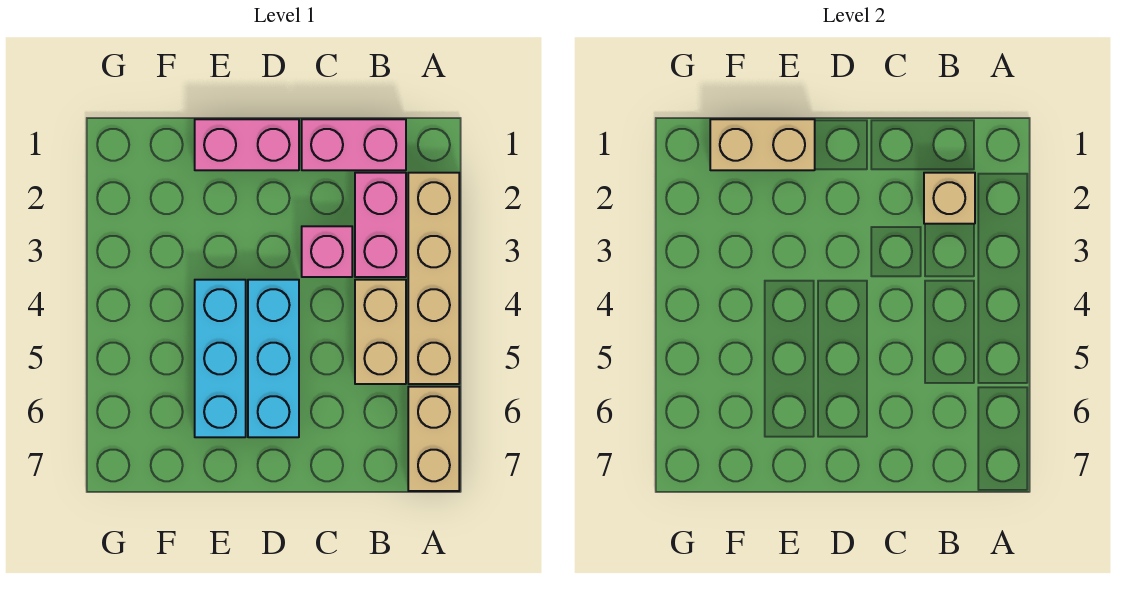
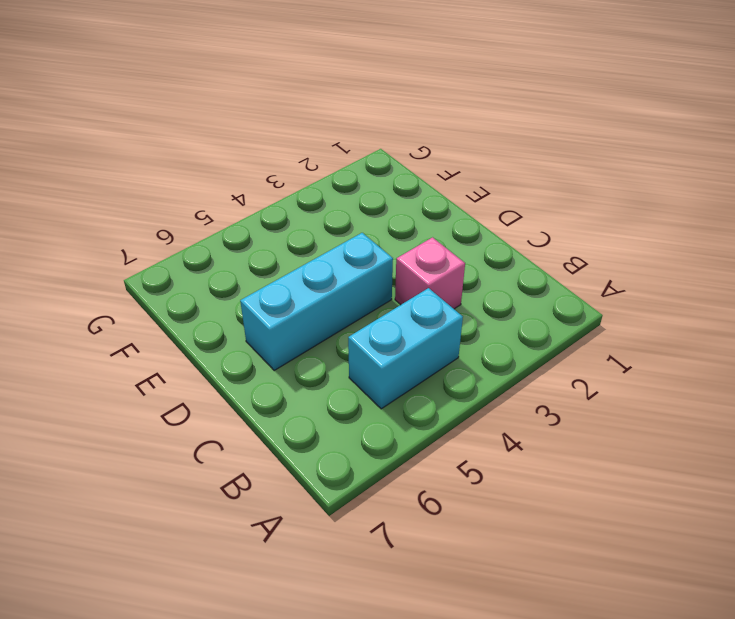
cyan 1x2 brick [348,288,463,409] -> tan 1x2 brick [355,280,406,384]
none -> tan 1x4 brick [408,173,459,384]
none -> tan 1x2 brick [408,387,459,491]

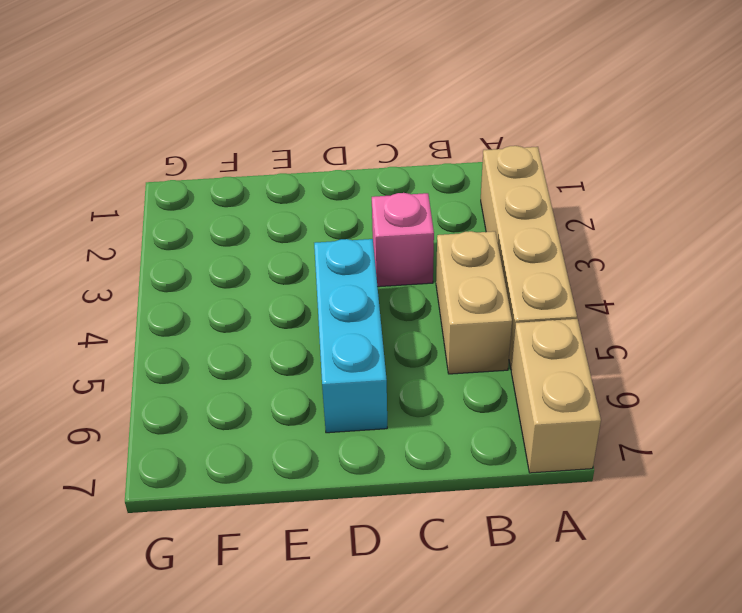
none -> pink 1x2 brick [302,119,406,170]
none -> pink 1x2 brick [355,173,406,277]

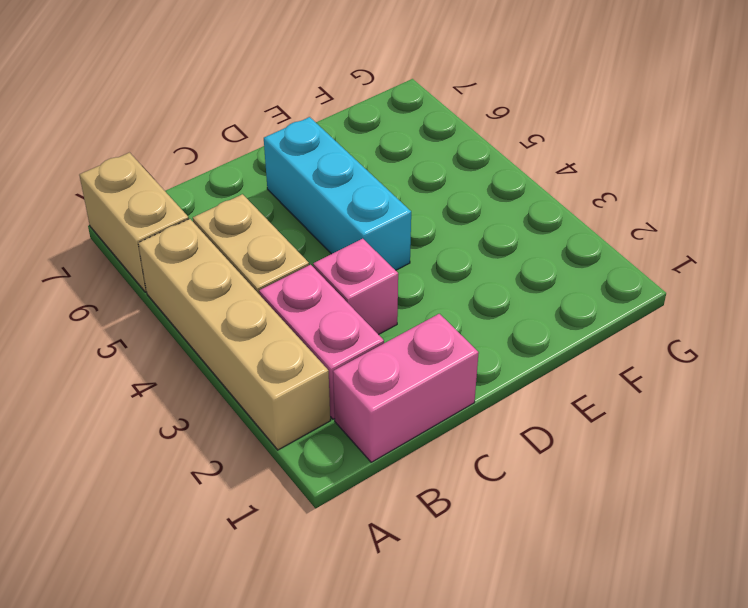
none -> pink 1x2 brick [195,119,299,170]
none -> cyan 1x3 brick [195,280,246,437]

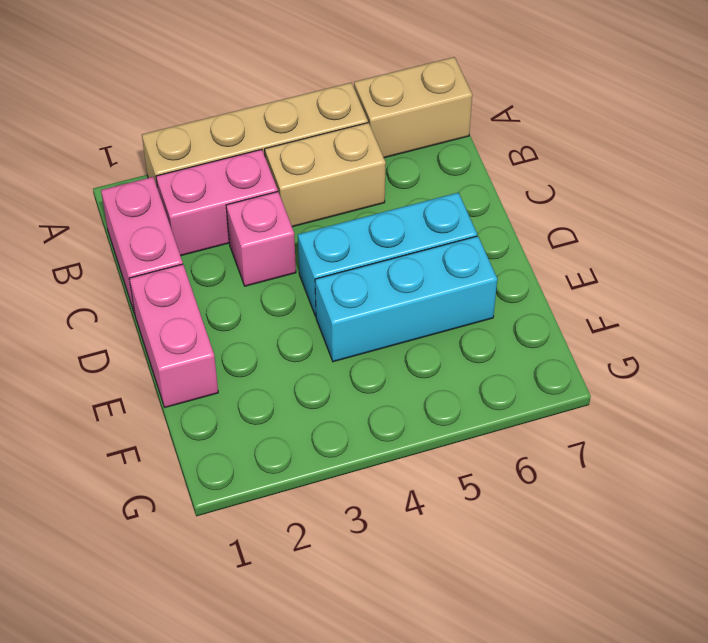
none -> tan 1x1 brick [924,173,975,224]
none -> tan 1x2 brick [710,119,815,170]

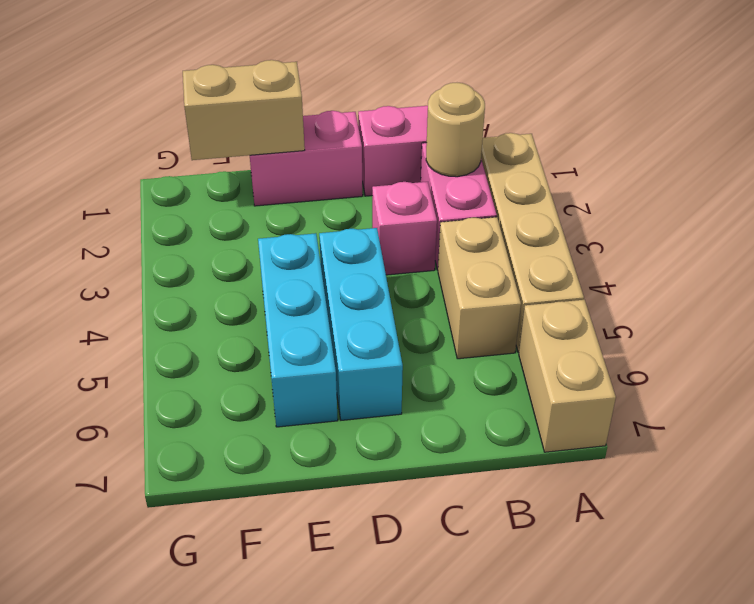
tan 1x1 round brick [426,83,485,177] -> tan 1x1 brick [924,173,975,224]

